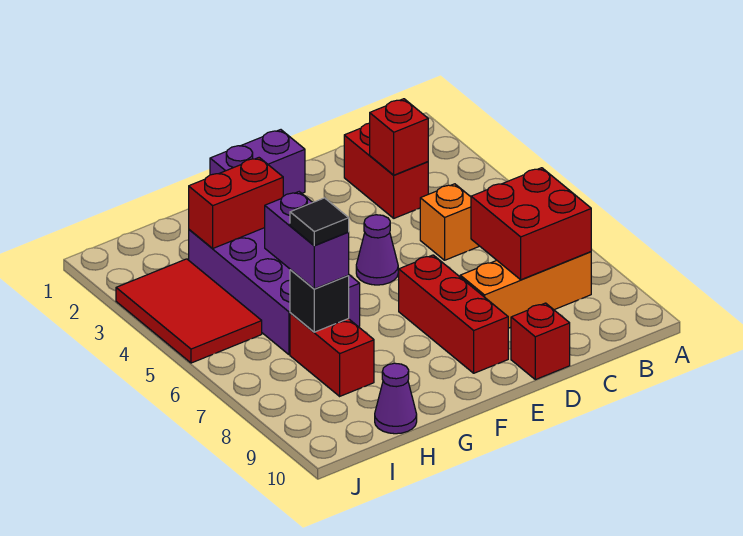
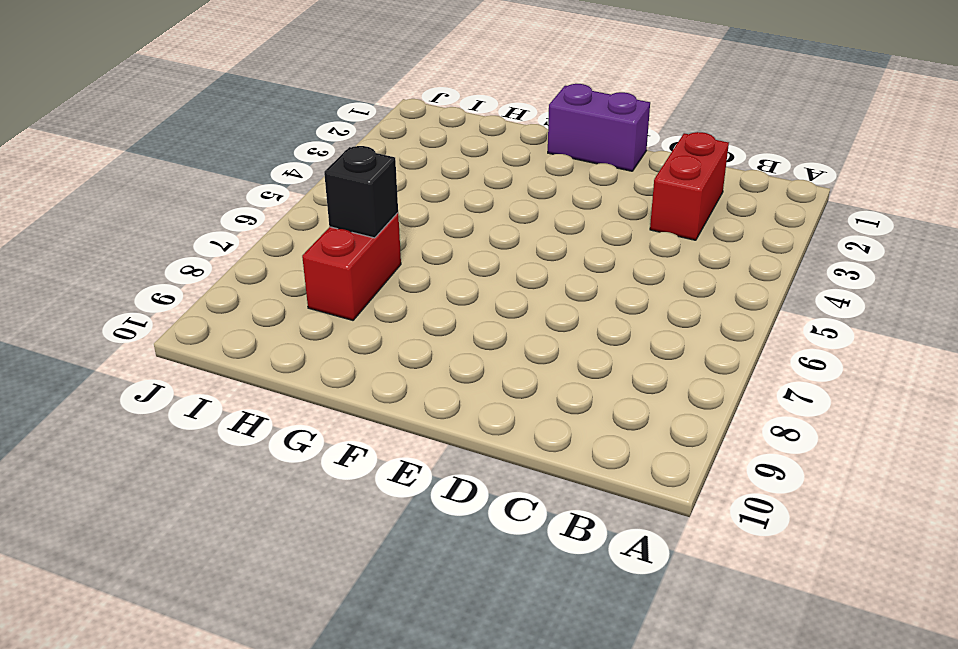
none -> orange 1x3 brick [460,252,591,328]
none -> orange 1x1 brick [420,184,479,260]
none -> red 1x1 brick [511,303,570,380]

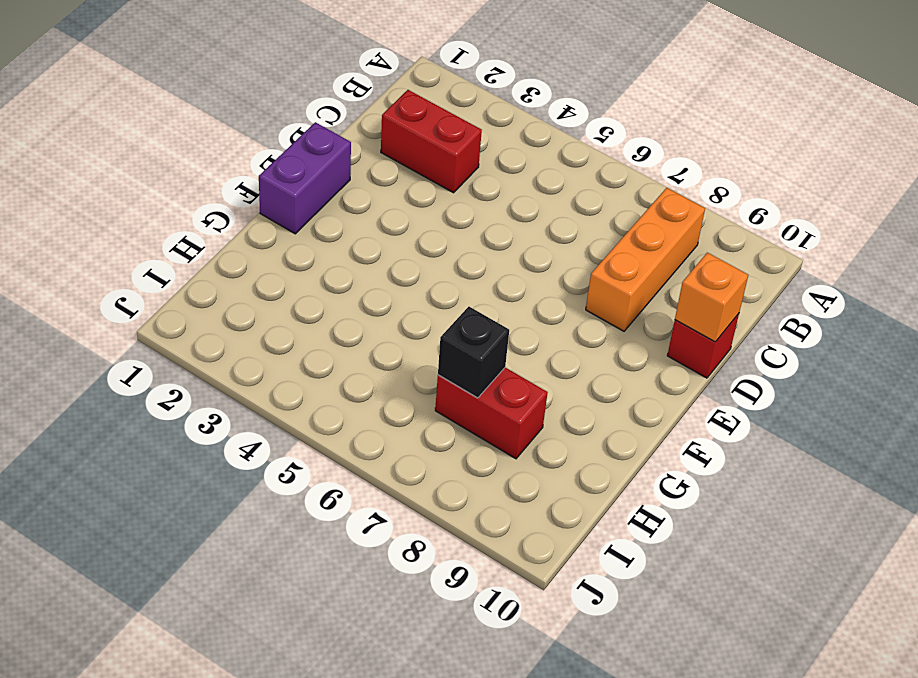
orange 1x1 brick [675,253,748,342] -> orange 1x1 brick moved to [420,184,479,260]
none -> purple 1x1 cone [356,215,398,285]
none -> red 1x3 brick [399,255,508,373]
none -> purple 2x4 brick [189,228,360,355]

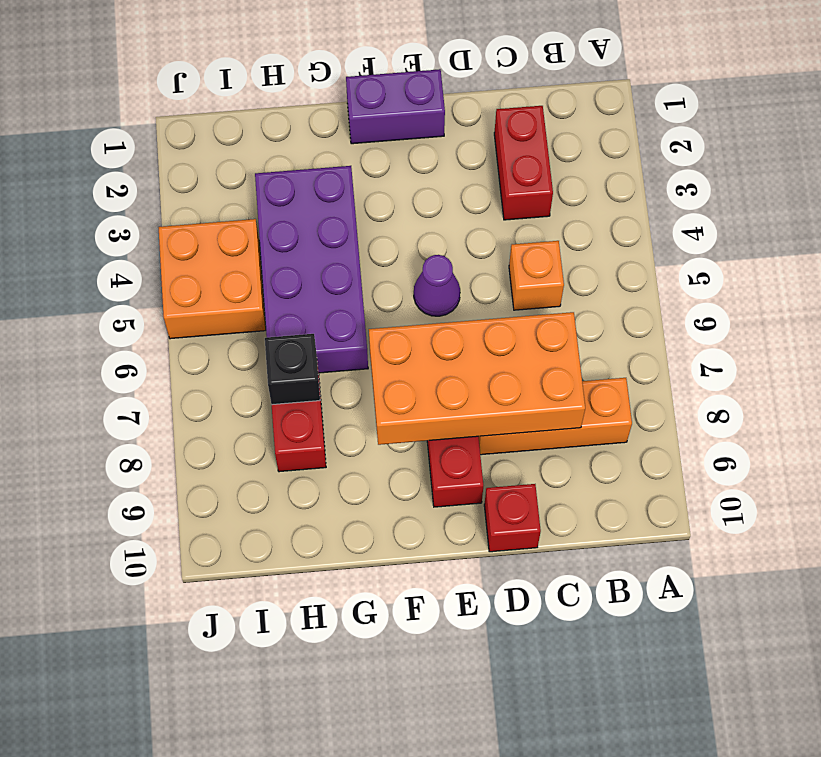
orange 2x4 brick [369,312,585,445] -> red 2x2 brick [471,168,591,280]
orange 2x2 brick [159,219,266,339] -> red 2x3 tile [116,259,262,363]
none -> purple 1x1 cone [375,363,417,434]
none -> red 1x1 brick [370,99,428,175]
none -> red 1x2 brick [189,158,283,249]

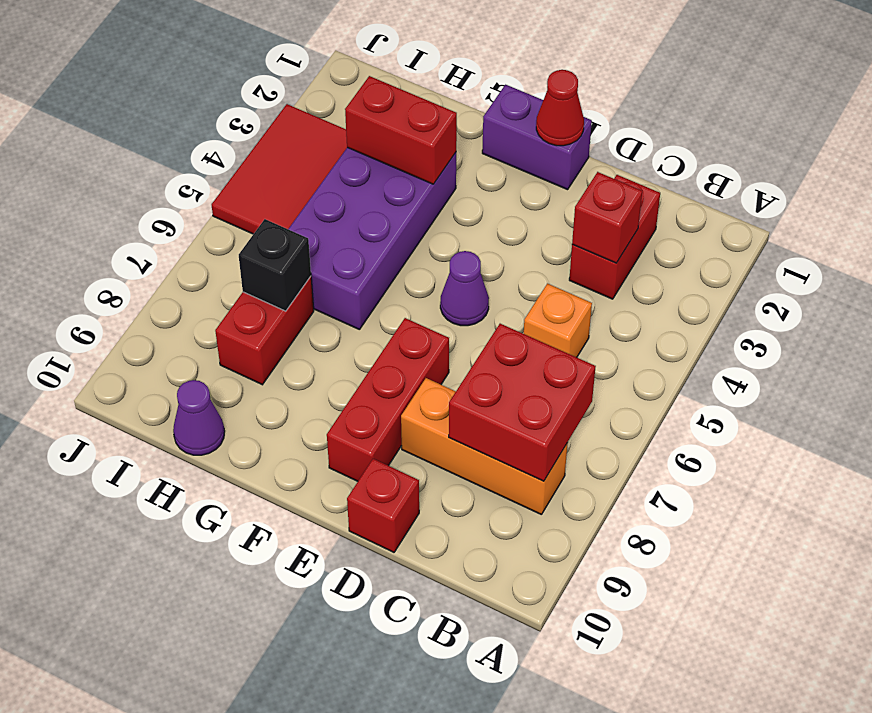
red 1x1 cone [536,70,584,146] -> none
none -> purple 1x2 brick [265,192,349,289]
none -> black 1x1 tile [290,198,349,246]

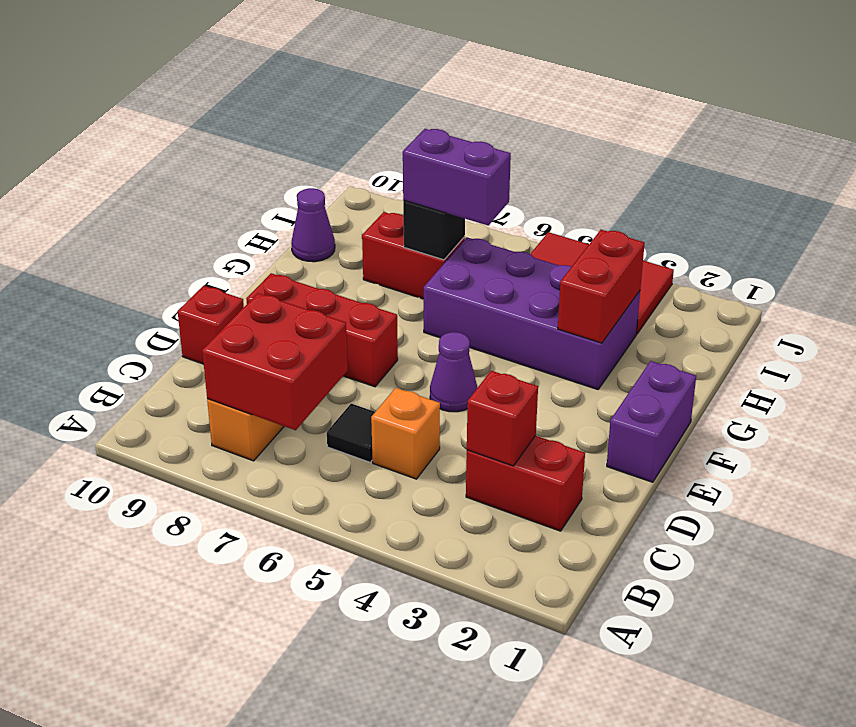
black 1x1 tile [327,403,375,462] -> black 1x1 tile moved to [290,198,349,246]

